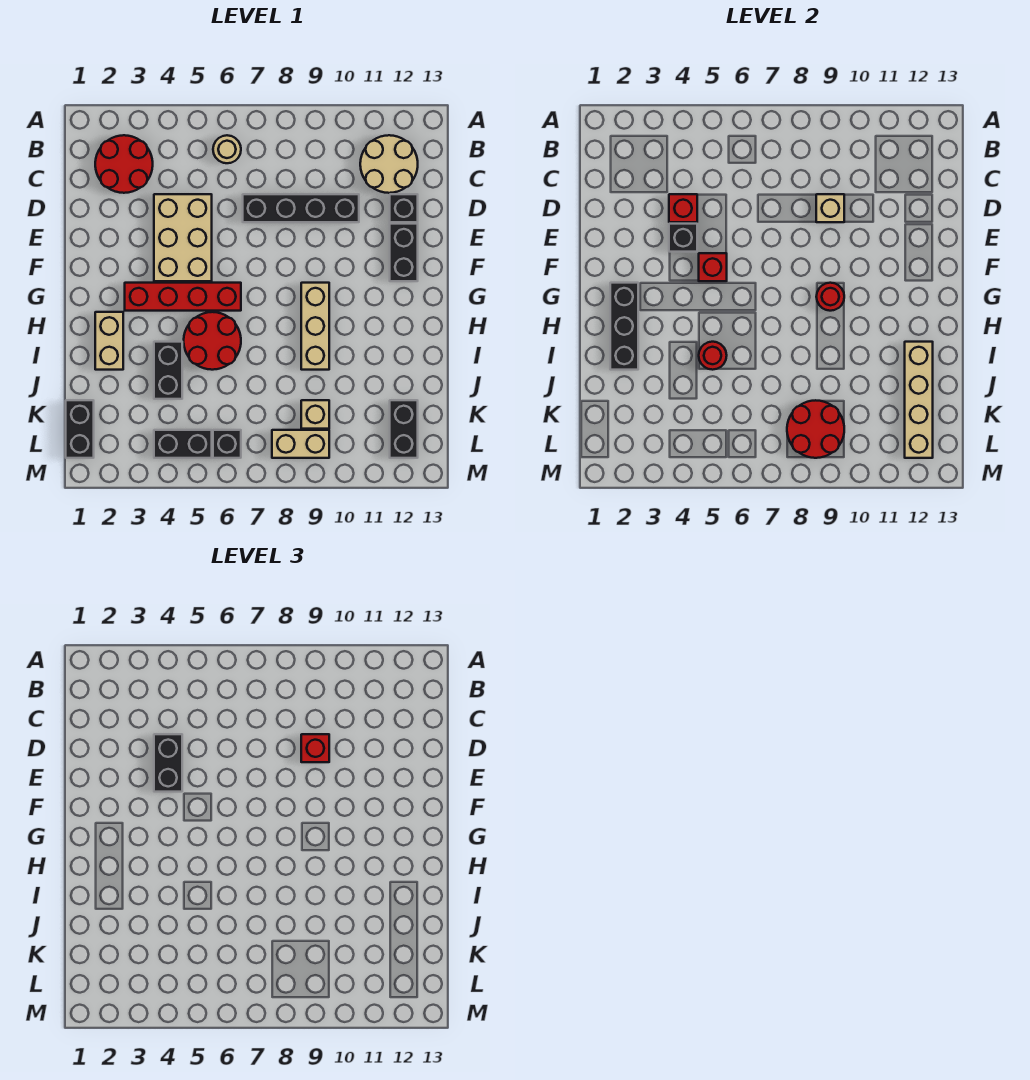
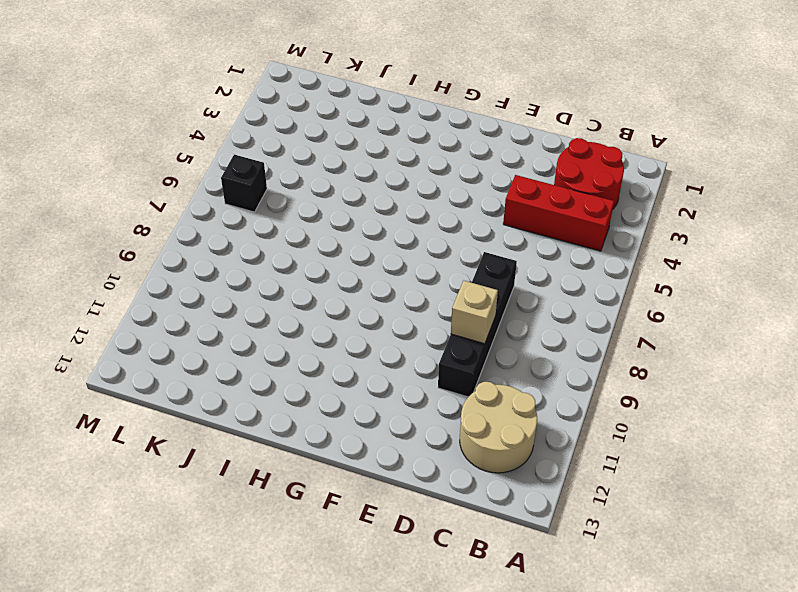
red 1x3 brick [503,175,614,251] -> tan 2x3 brick [154,194,212,281]
none -> tan 1x1 round brick [213,135,241,163]
none -> black 1x1 brick [390,194,418,222]
none -> black 1x2 brick [390,224,418,281]

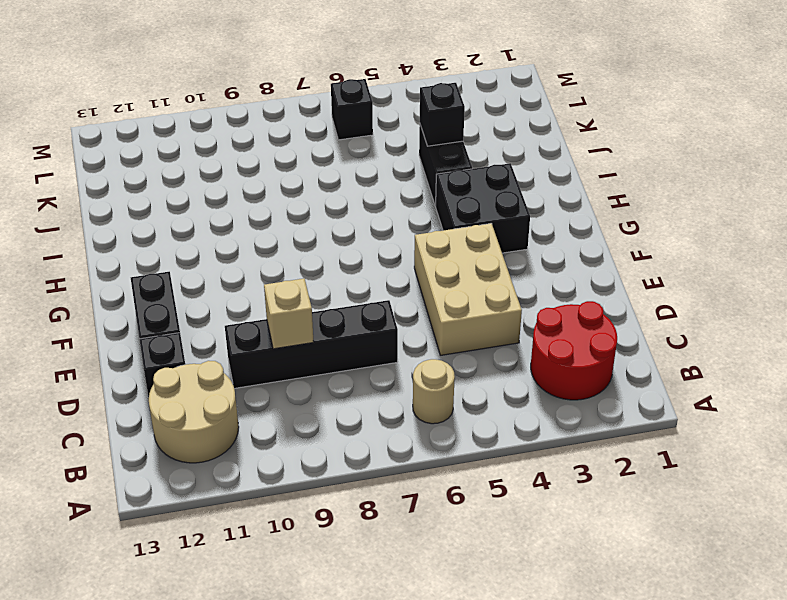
black 2x2 brick [436,163,530,253] -> red 1x4 brick [125,283,241,311]
black 1x1 brick [420,83,465,146] -> black 1x1 brick moved to [669,224,697,252]
none -> tan 1x3 brick [301,283,329,370]
none -> tan 1x2 brick [95,312,123,370]
none -> red 2x2 round brick [184,312,241,370]

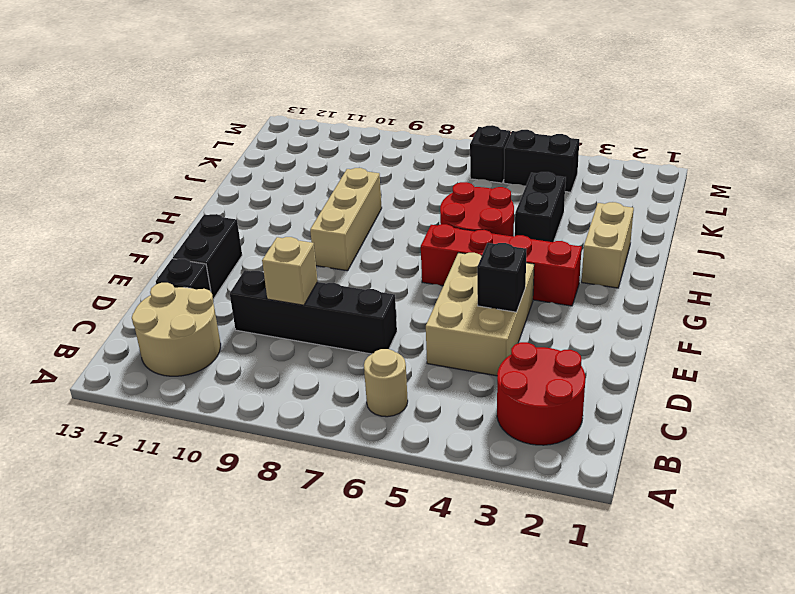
none -> black 1x2 brick [66,400,94,458]
none -> tan 1x1 brick [301,400,329,429]
none -> black 1x2 brick [390,400,418,458]

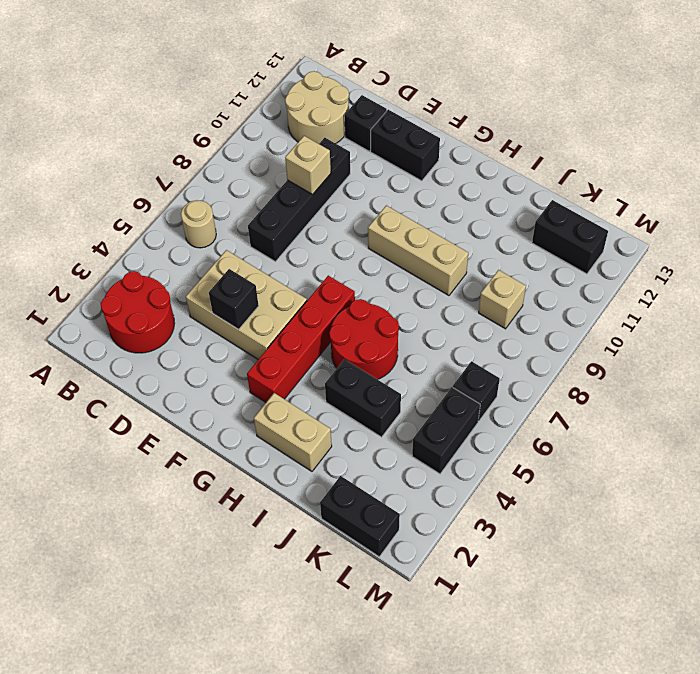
none -> tan 1x2 brick [272,430,329,458]
none -> red 1x1 brick [669,194,697,222]
none -> red 1x1 brick [699,253,727,281]

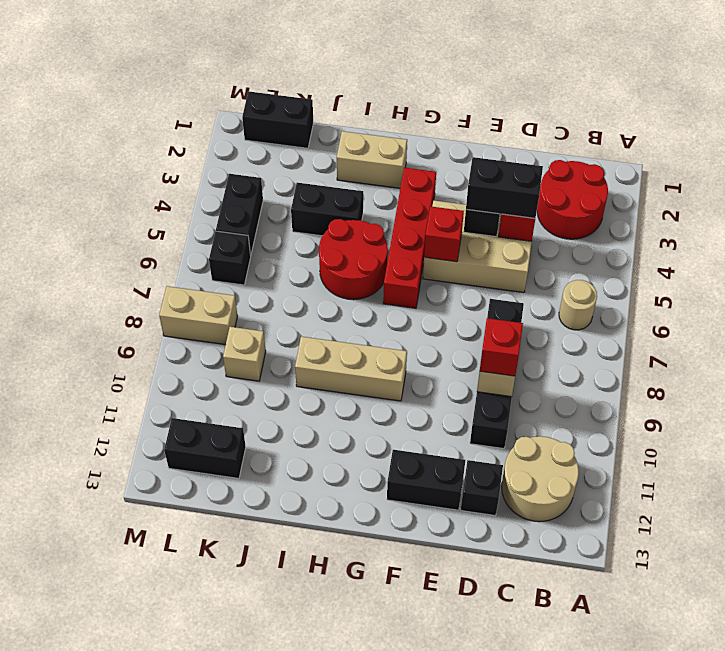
tan 1x2 brick [159,286,238,345] -> tan 1x2 brick turned to [272,430,329,458]
none -> black 1x3 brick [610,283,638,370]
none -> red 1x1 round brick [816,283,844,311]
none -> red 1x1 round brick [699,342,727,370]

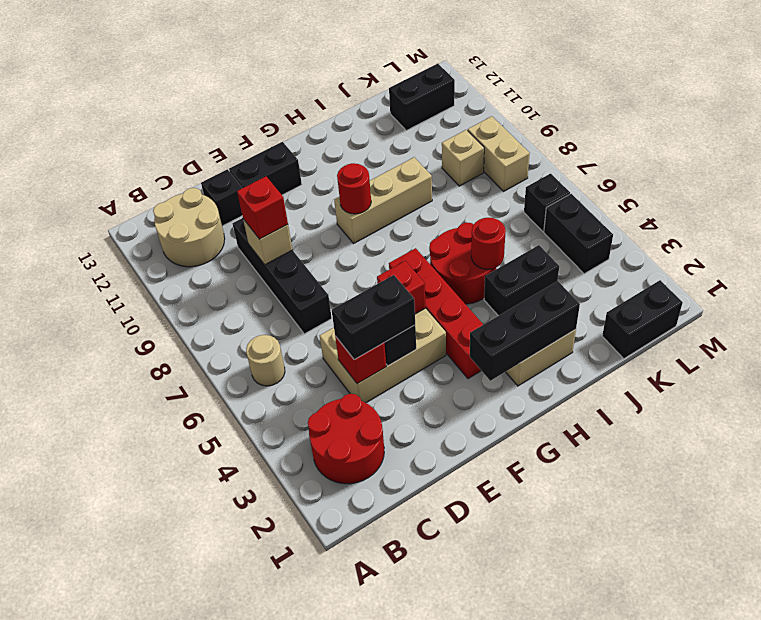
none -> tan 1x4 brick [905,342,933,458]
none -> red 2x2 round brick [787,400,844,458]

